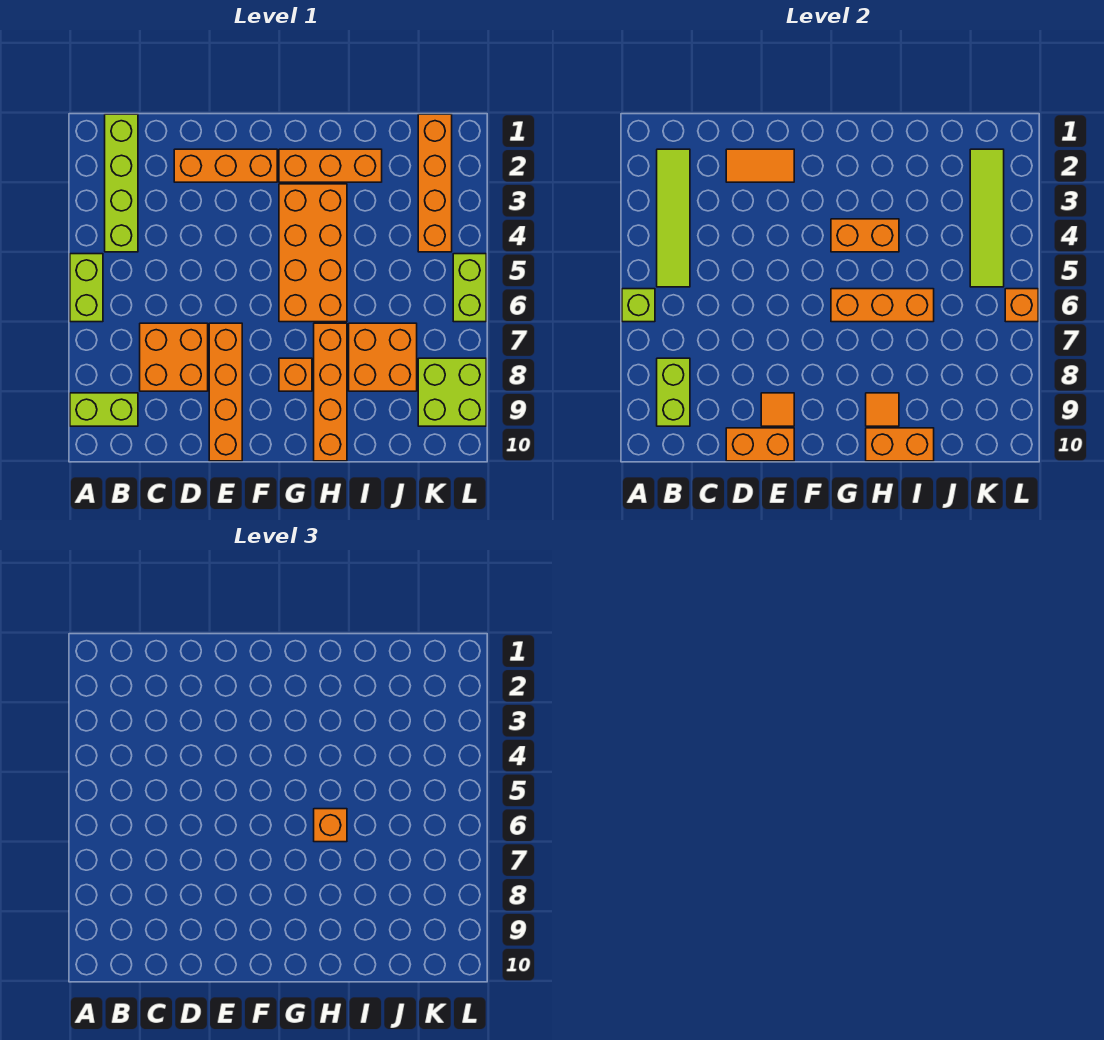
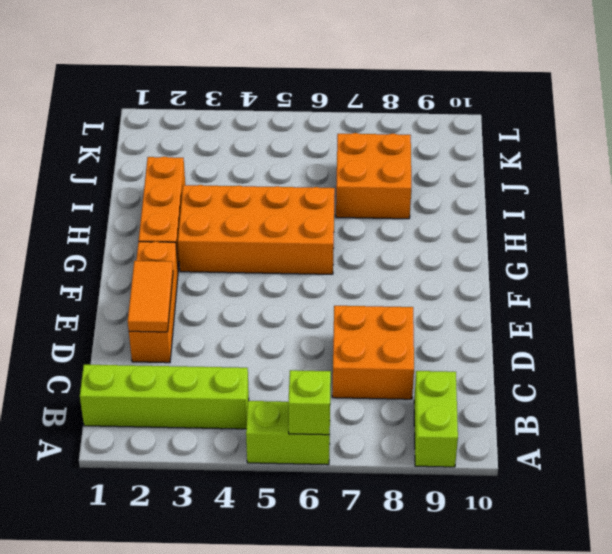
none -> orange 1x4 brick [209,323,242,461]
none -> orange 1x1 brick [279,358,312,391]
none -> orange 1x4 brick [314,323,347,461]

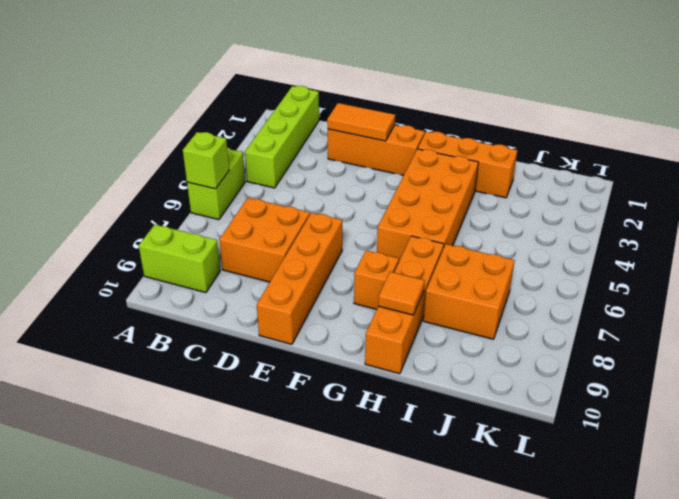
none -> orange 1x4 brick [418,114,452,252]
none -> lime 2x2 brick [418,358,486,426]
none -> lime 1x2 brick [453,254,486,322]

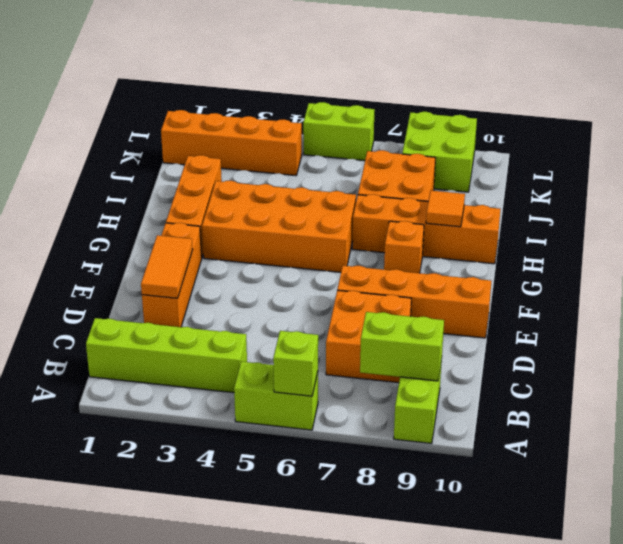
none -> lime 1x4 tile [657,149,690,287]
none -> orange 1x2 brick [726,428,794,461]
none -> orange 1x1 tile [761,393,794,426]

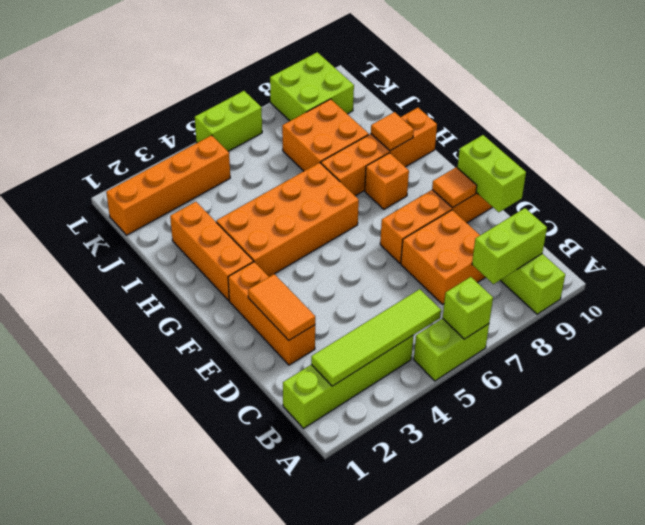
lime 1x2 brick [458,135,526,212] -> orange 1x2 brick [726,428,794,461]
none -> orange 1x2 brick [831,219,899,252]
none -> orange 1x3 brick [831,289,934,322]
none -> orange 1x2 brick [866,428,934,461]

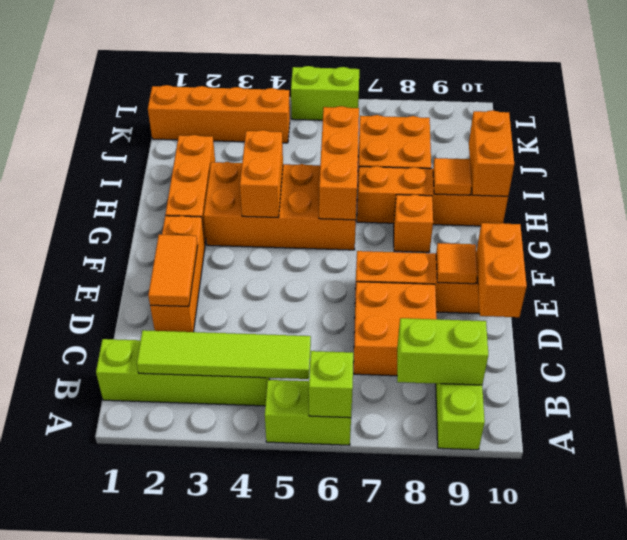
none -> lime 2x2 brick [418,358,486,426]
none -> lime 1x4 tile [970,149,1004,287]
none -> orange 1x1 brick [1005,289,1038,322]

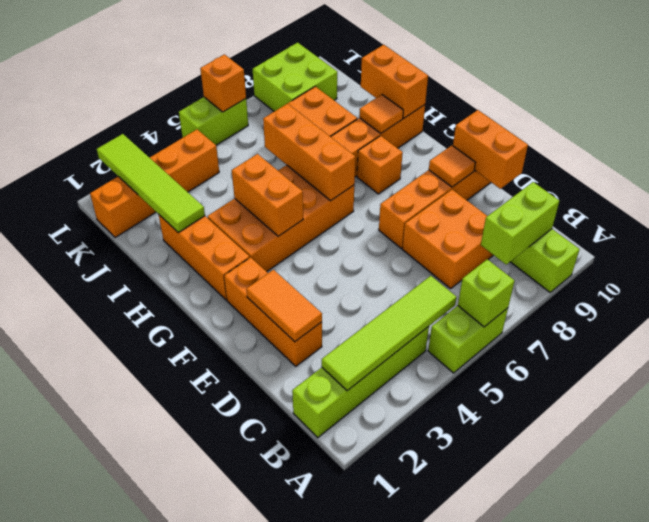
lime 1x4 tile [97,134,205,233] -> lime 1x4 tile turned to [970,149,1004,287]
none -> orange 1x1 brick [314,809,347,842]

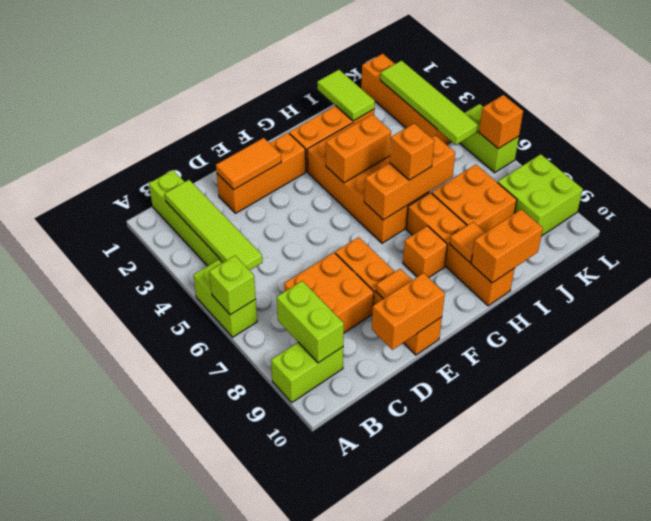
lime 1x2 tile [317,70,375,121] -> none

